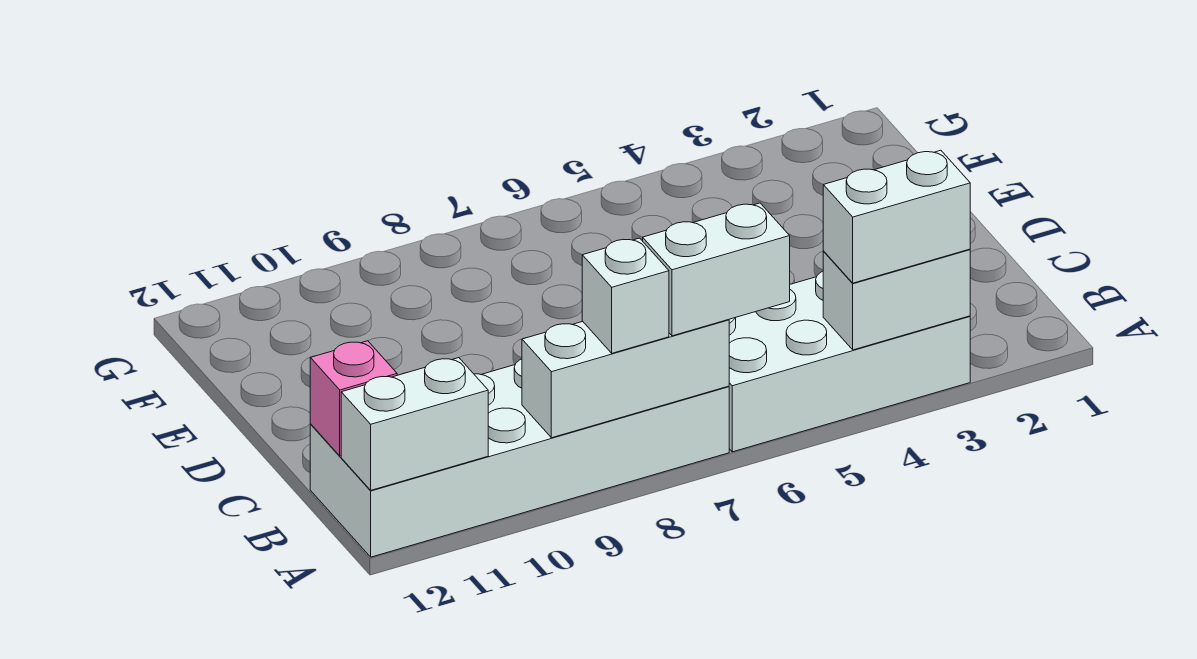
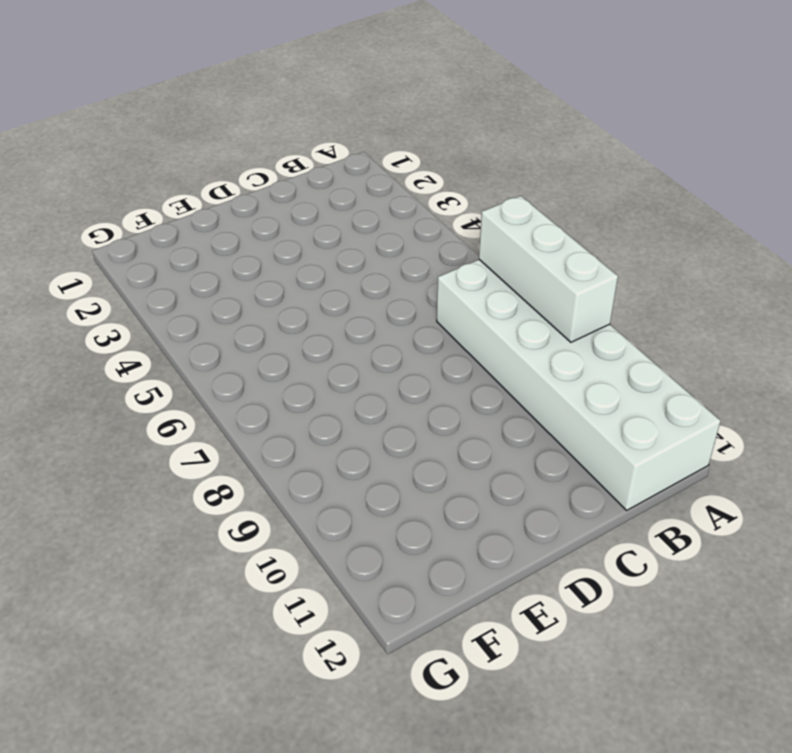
none -> white 2x4 brick [729,271,970,452]
none -> white 1x2 brick [823,249,970,350]

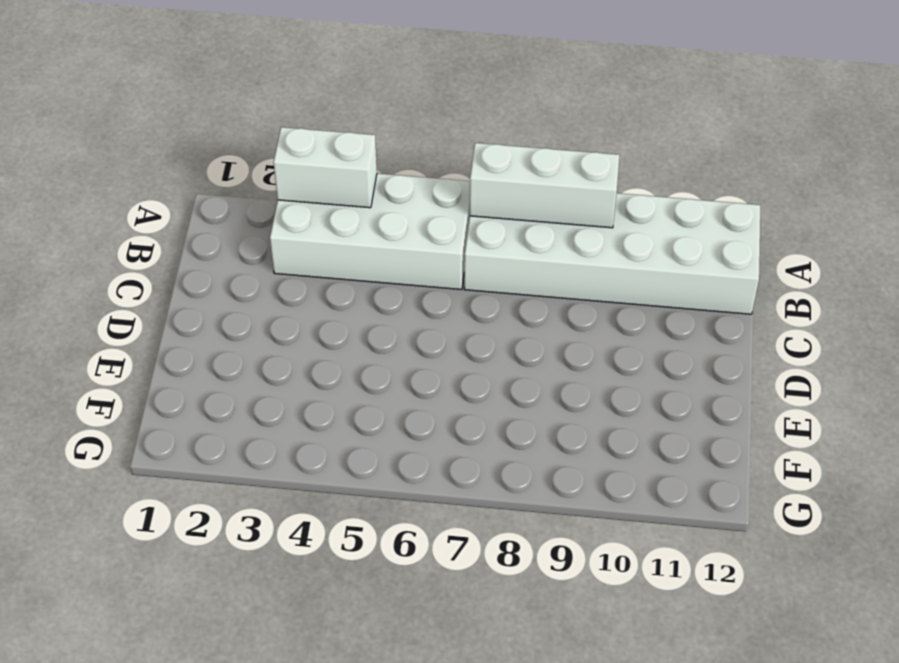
none -> white 1x2 brick [341,358,488,490]
none -> pink 1x1 brick [310,341,397,456]

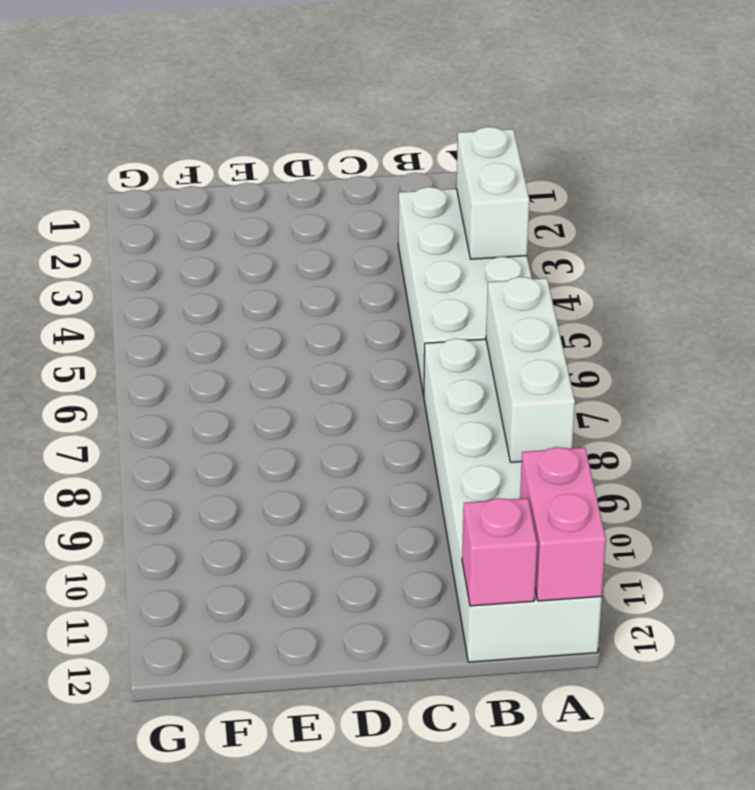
pink 1x2 brick [520,447,606,601] -> white 1x2 brick [341,358,488,490]
none -> white 1x2 brick [823,150,970,283]
none -> white 1x2 brick [643,203,790,336]

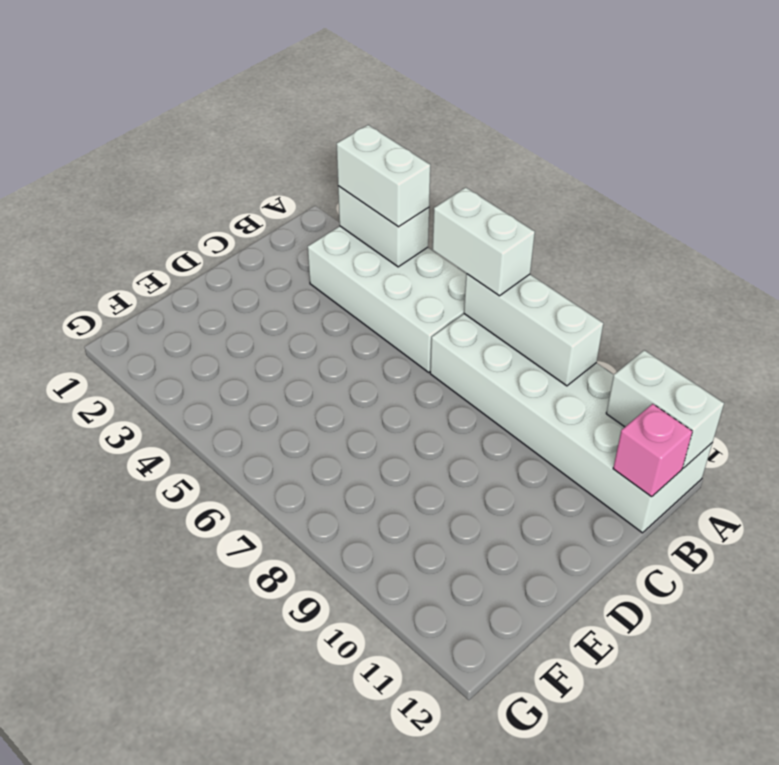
none -> white 1x1 brick [582,238,669,353]

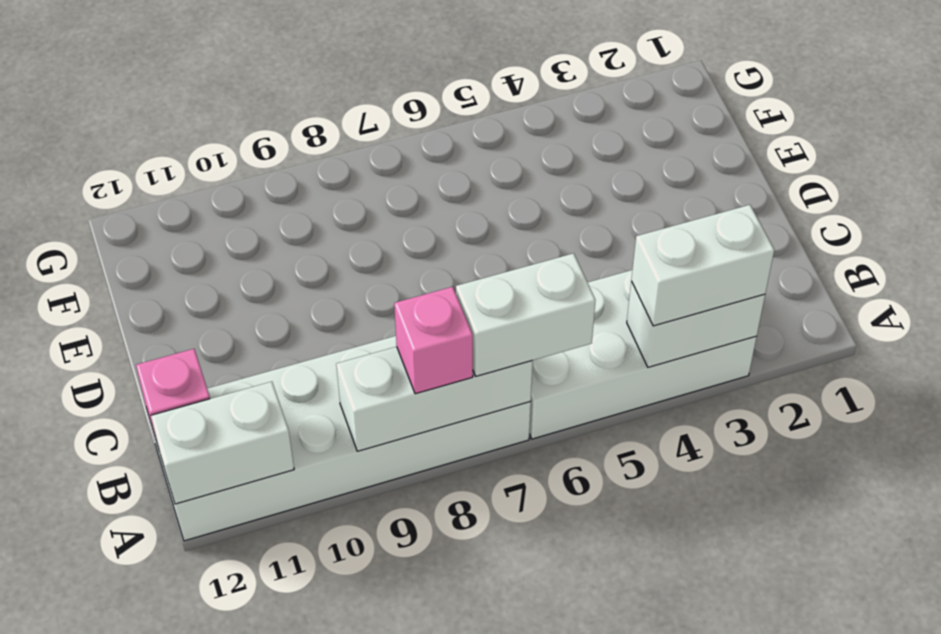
pink 1x1 brick [394,287,473,394] -> white 1x1 brick [582,238,669,353]

